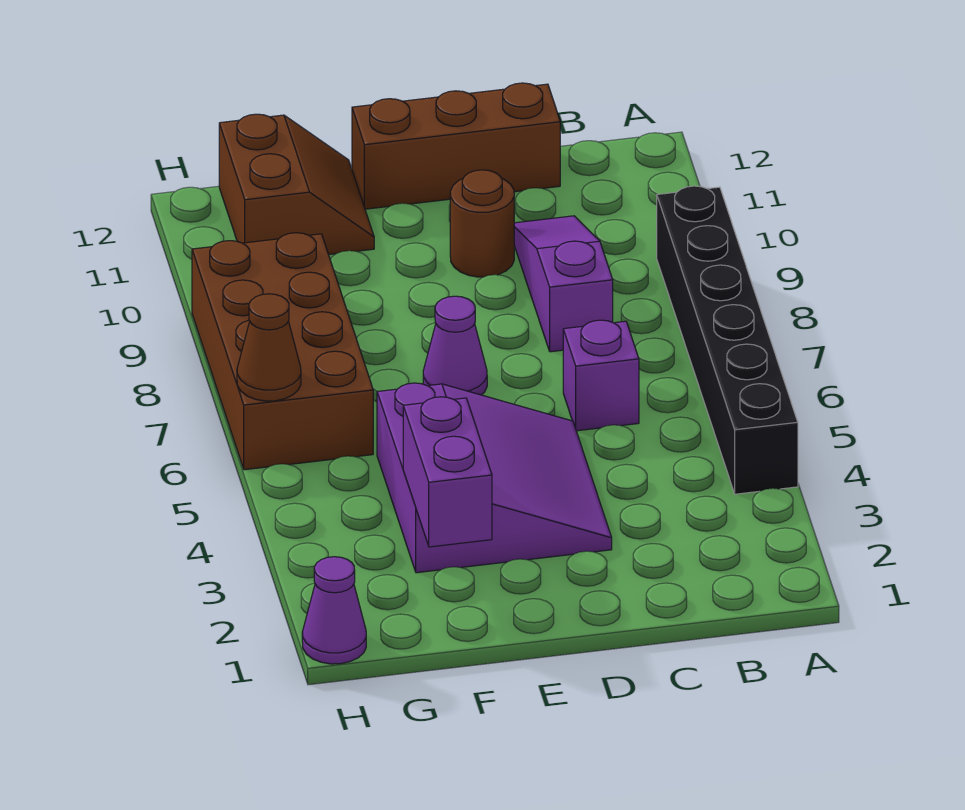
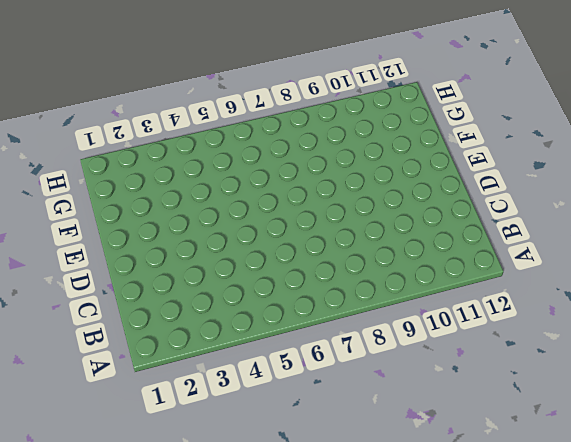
none -> black 1x6 brick [657,186,798,494]
none -> purple 1x1 brick [563,320,639,431]
none -> purple 1x3 slope [514,216,613,352]

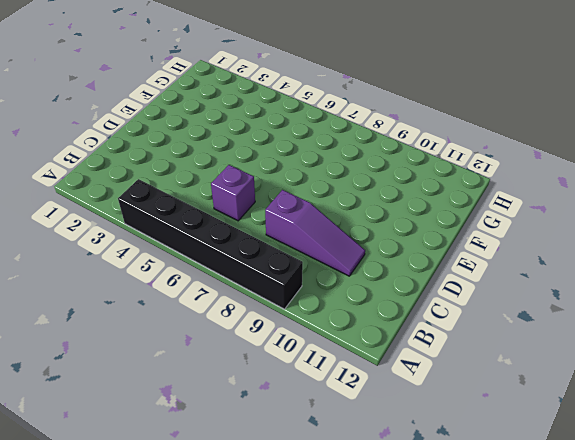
none -> brown 1x3 brick [352,83,560,209]
none -> purple 3x3 slope [377,383,612,573]
none -> brown 1x1 round brick [450,170,514,277]

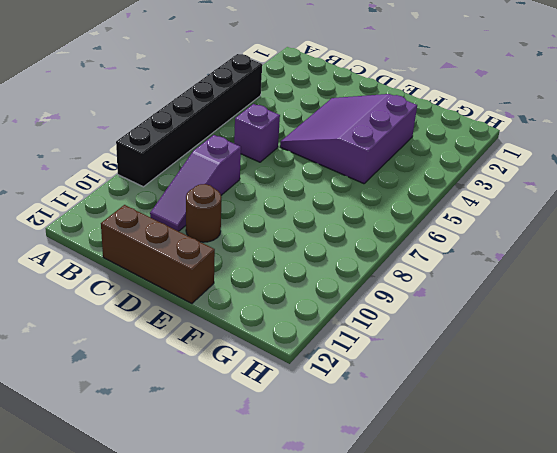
none -> purple 1x1 cone [423,296,487,395]
none -> brown 2x2 slope [219,114,374,255]
none -> brown 2x4 brick [192,233,373,470]

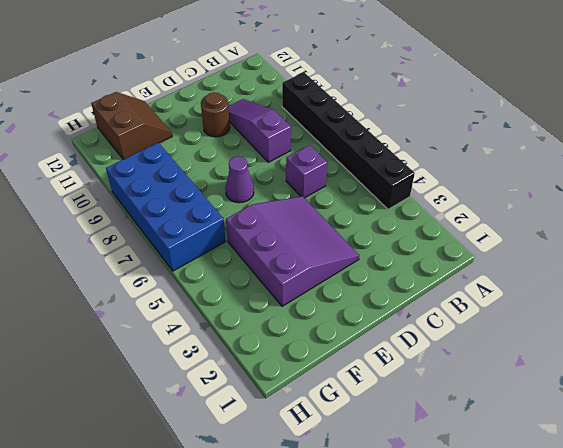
blue 2x4 brick [106,143,226,271] -> brown 2x4 brick [192,233,373,470]
none -> brown 1x3 brick [352,83,560,209]
none -> purple 1x1 cone [302,557,366,664]
none -> purple 1x2 brick [403,397,492,547]

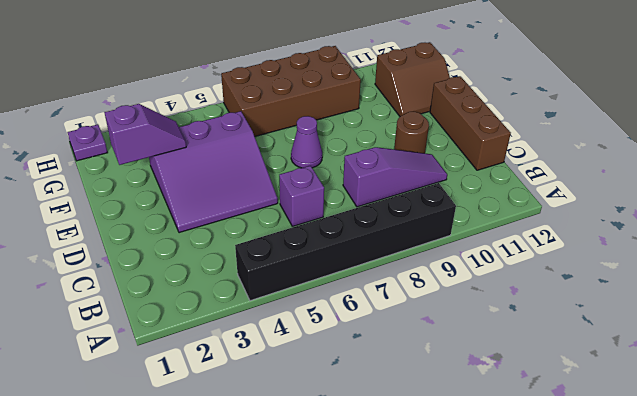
purple 1x2 slope [104,104,186,165] -> purple 1x2 brick [403,397,492,547]
purple 1x1 plate [67,125,108,161] -> purple 1x1 cone [302,557,366,664]
none -> brown 1x1 cone [237,294,301,401]

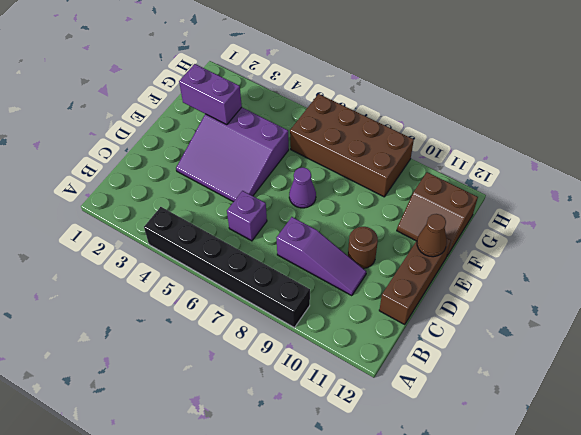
brown 1x1 cone [417,214,447,257] -> brown 1x1 cone moved to [237,294,301,401]
none -> purple 1x1 cone [302,557,366,664]

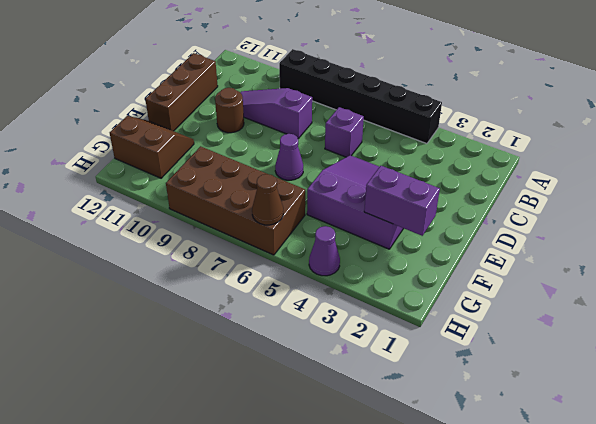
purple 1x1 cone [309,226,340,276] -> purple 1x1 cone moved to [302,557,366,664]

